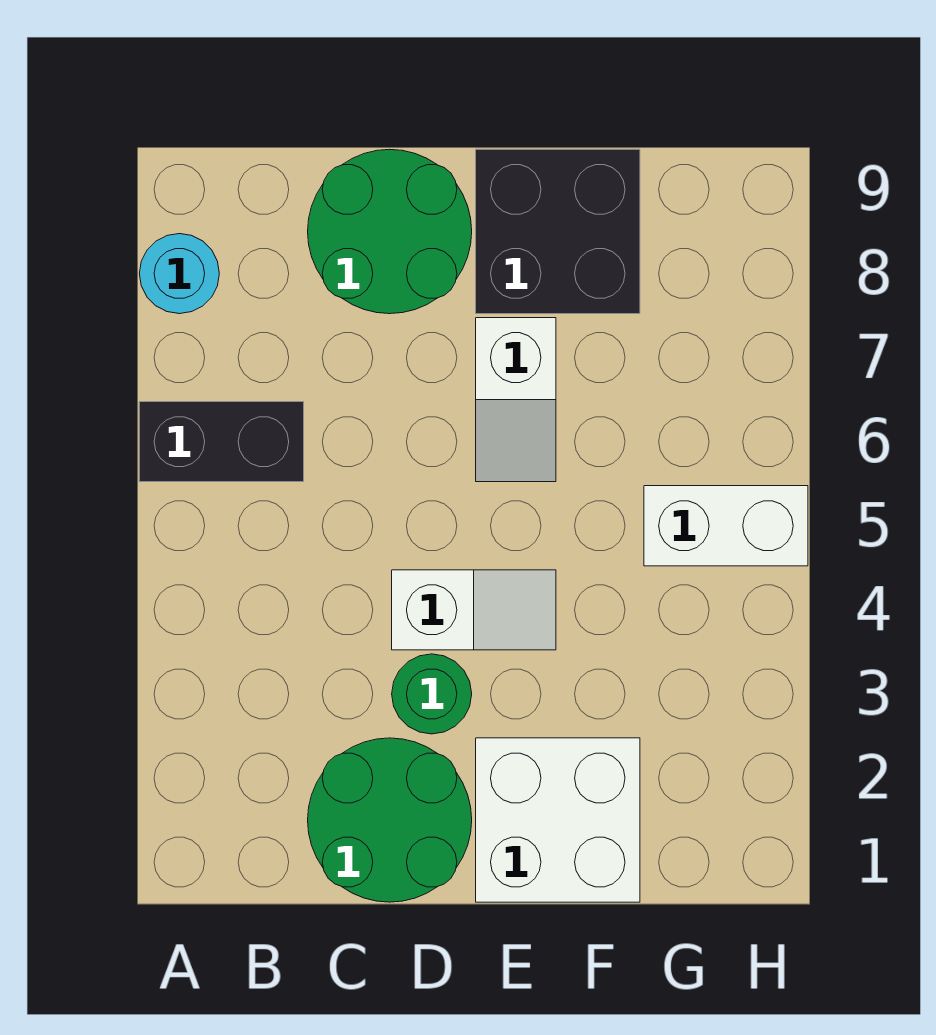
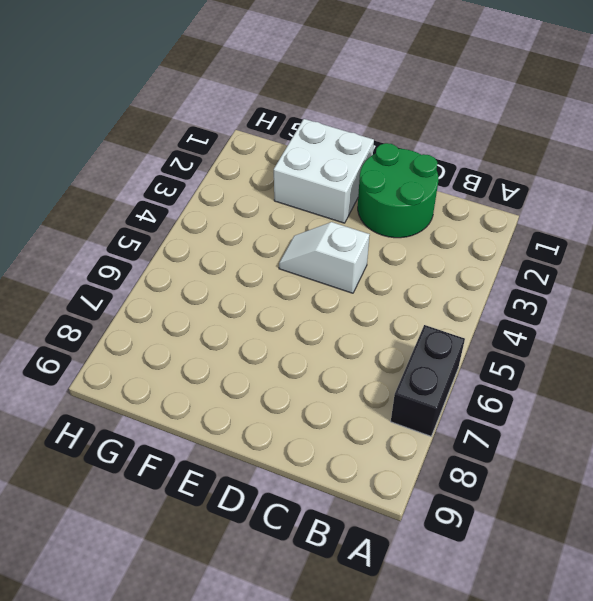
black 1x2 brick [391,325,465,436] -> black 1x2 brick turned to [139,402,304,482]
none -> cyan 1x1 round brick [139,234,219,314]
none -> green 2x2 round brick [308,149,472,314]

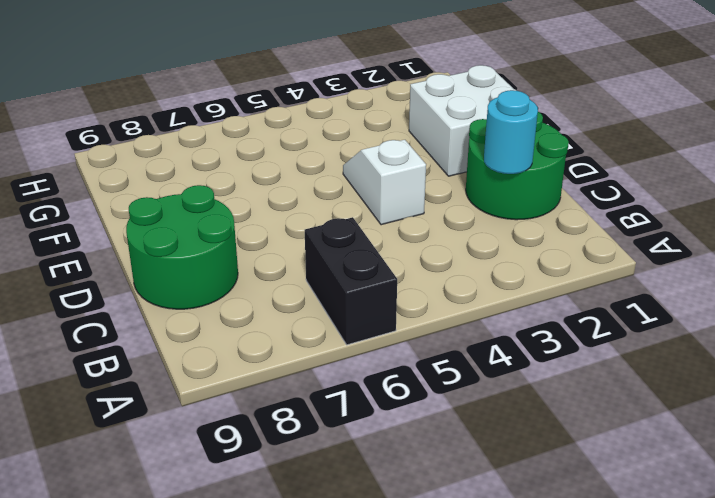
cyan 1x1 round brick [484,90,538,174] -> cyan 1x1 round brick moved to [139,234,219,314]
none -> green 1x1 round brick [392,654,472,734]
none -> white 1x2 slope [476,318,556,482]

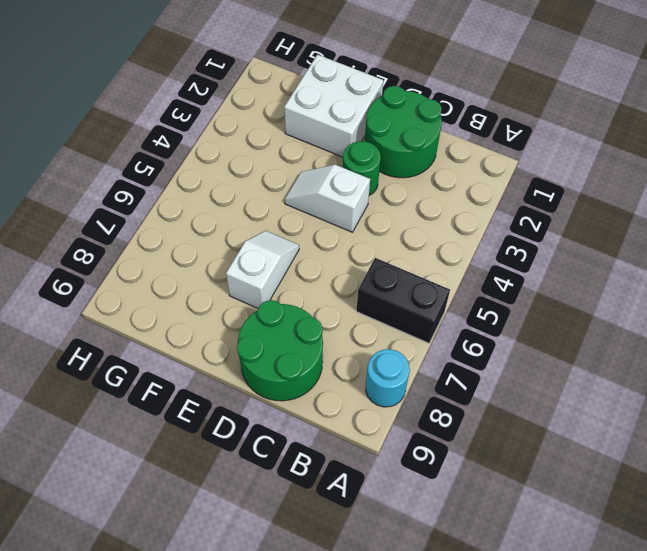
none -> black 2x2 brick [476,149,640,314]
none -> white 1x2 brick [644,486,808,566]

